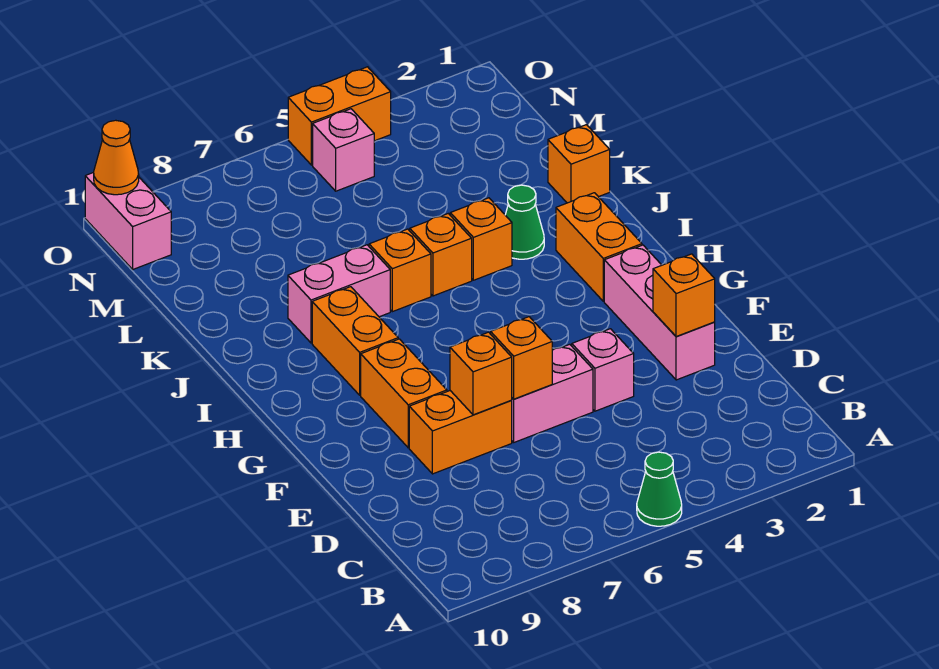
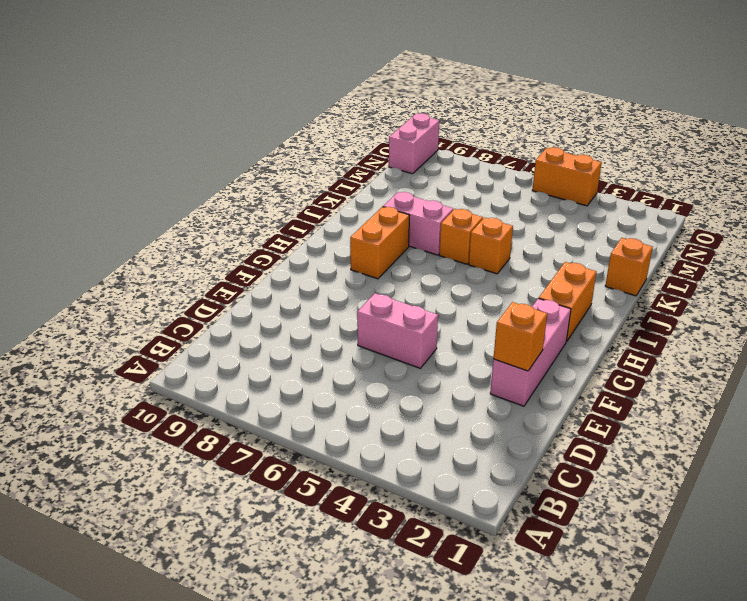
none -> green 1x1 cone [637,452,682,526]
none -> pink 1x1 brick [572,329,634,411]
none -> orange 1x2 brick [409,391,512,474]

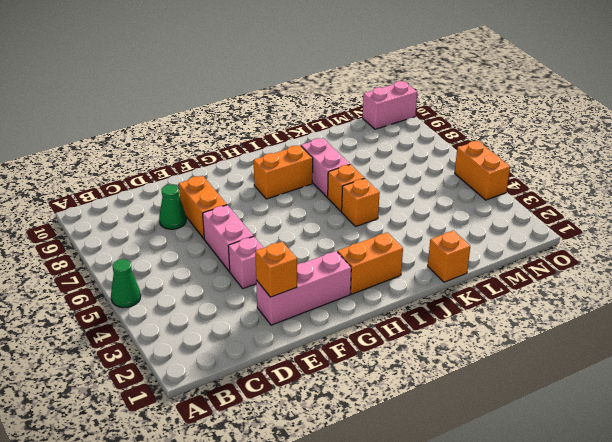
green 1x1 cone [159,184,186,229] -> green 1x1 cone moved to [505,185,544,259]
none -> orange 1x2 brick [361,339,447,448]
none -> orange 1x1 brick [450,198,512,280]
none -> pink 1x1 brick [313,109,374,191]

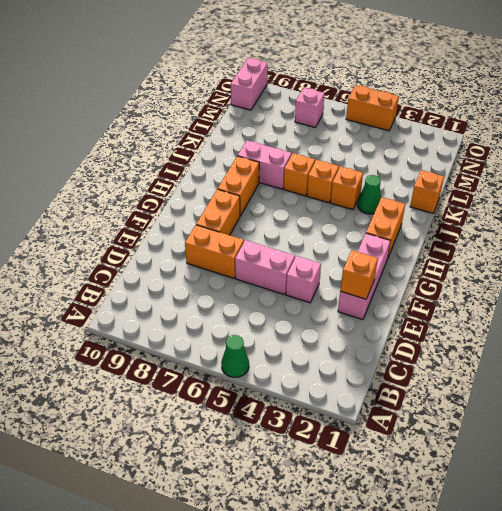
pink 1x1 brick [295,88,324,128] -> pink 1x1 brick moved to [313,109,374,191]
none -> orange 1x1 brick [491,317,552,399]
none -> orange 1x1 brick [450,332,512,415]
none -> orange 1x1 cone [94,120,139,195]

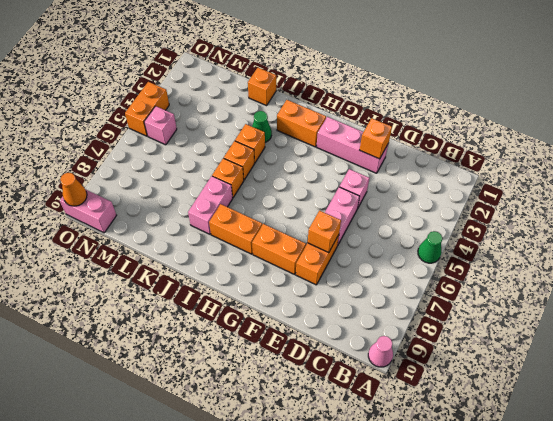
pink 1x1 cone [368,336,393,367] -> none
none -> orange 1x1 brick [491,317,552,399]

